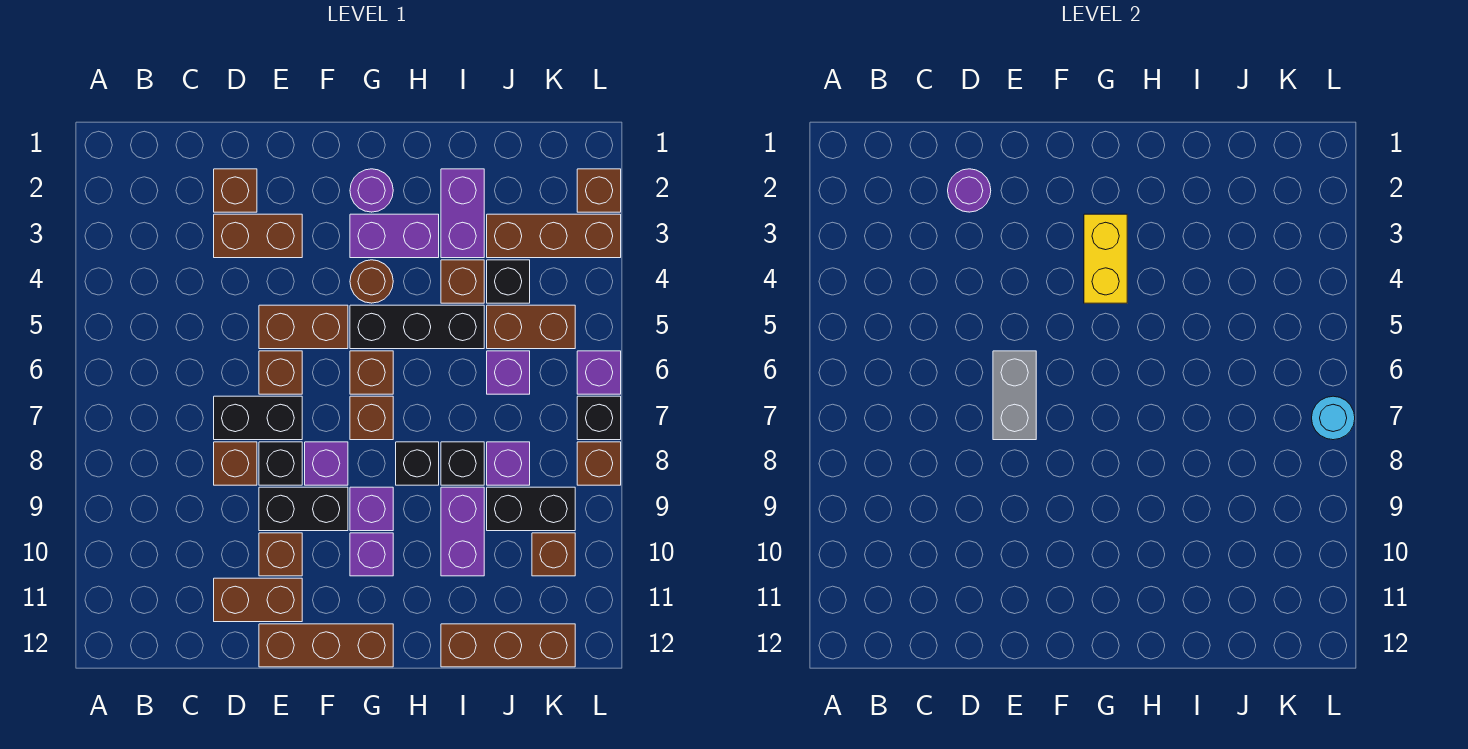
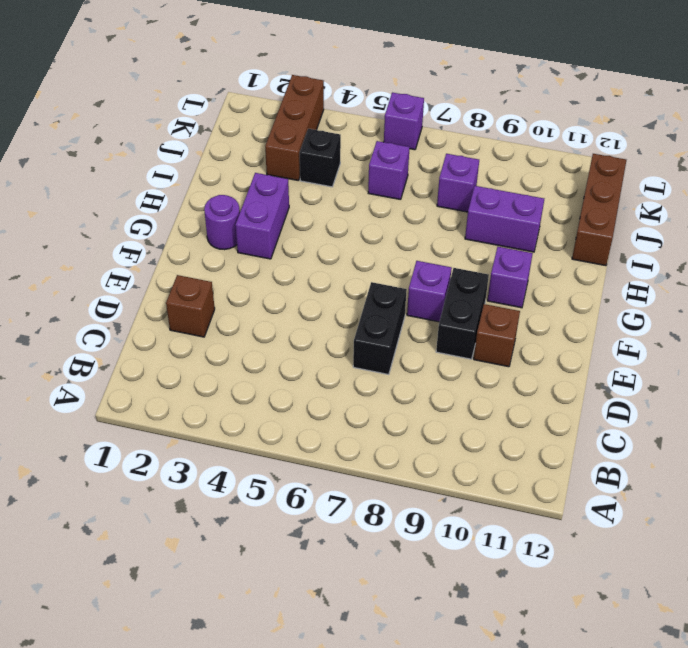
none -> brown 1x2 brick [214,214,302,258]
none -> brown 1x1 brick [214,442,257,485]
none -> brown 1x2 brick [214,578,302,622]
none -> brown 1x2 brick [259,305,348,349]

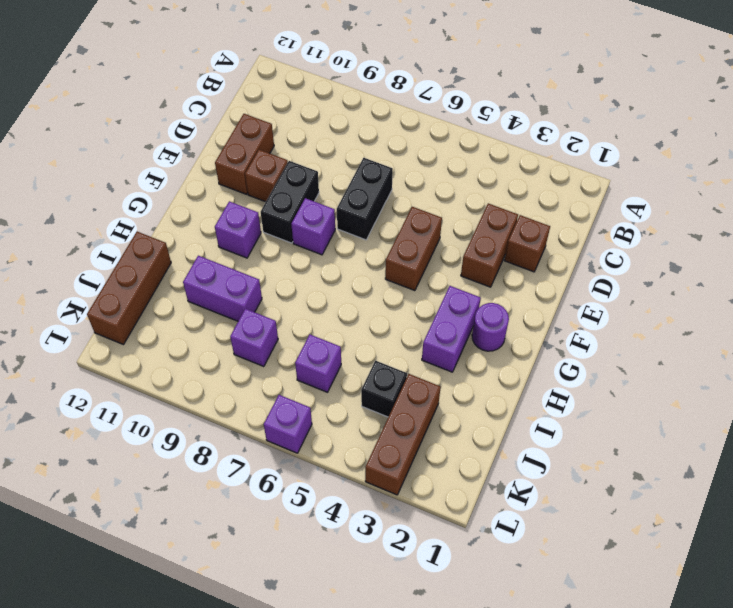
none -> brown 1x1 brick [214,442,257,485]
none -> brown 1x1 brick [259,351,302,394]
none -> black 1x1 brick [259,442,302,485]
none -> brown 1x3 brick [259,624,393,667]

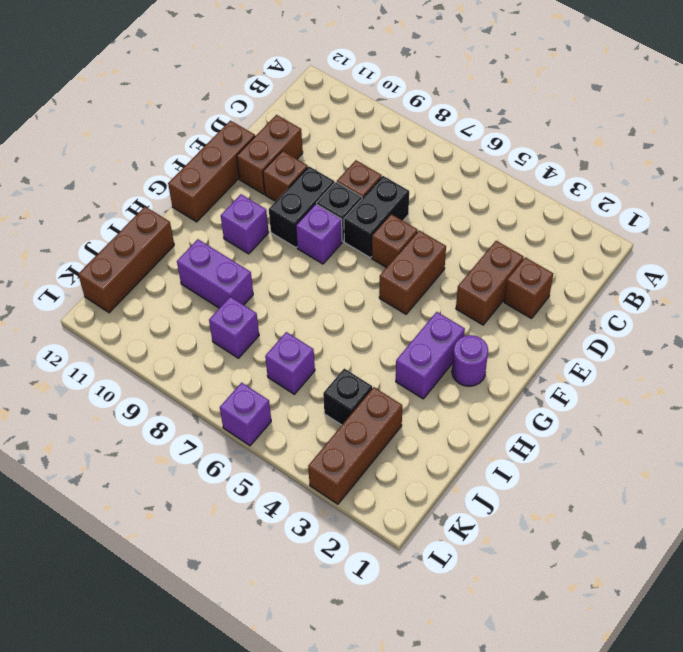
none -> brown 1x1 round brick [350,260,393,303]
none -> black 1x3 brick [350,305,484,349]
none -> brown 1x1 brick [350,351,393,394]
none -> brown 1x1 brick [350,396,393,440]

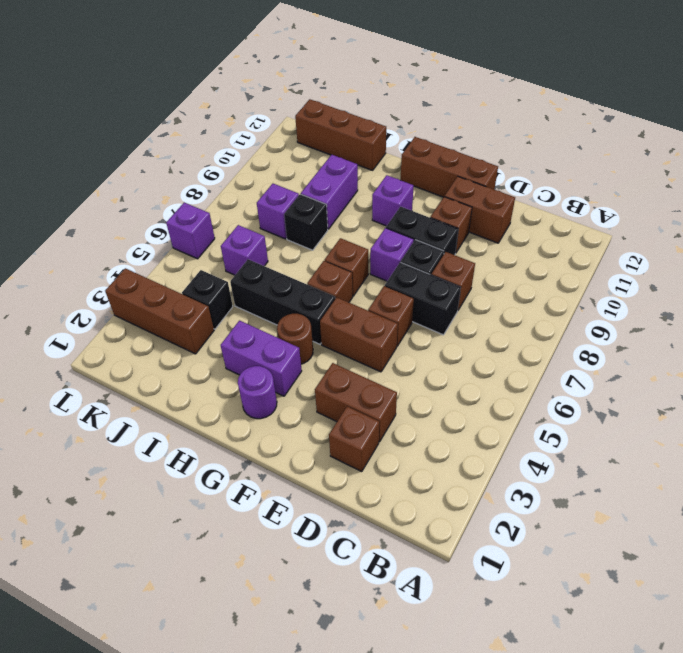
none -> purple 1x1 brick [350,487,393,531]
none -> black 1x1 brick [396,442,439,485]
none -> purple 1x2 brick [441,169,484,258]
none -> brown 1x1 brick [441,260,484,303]

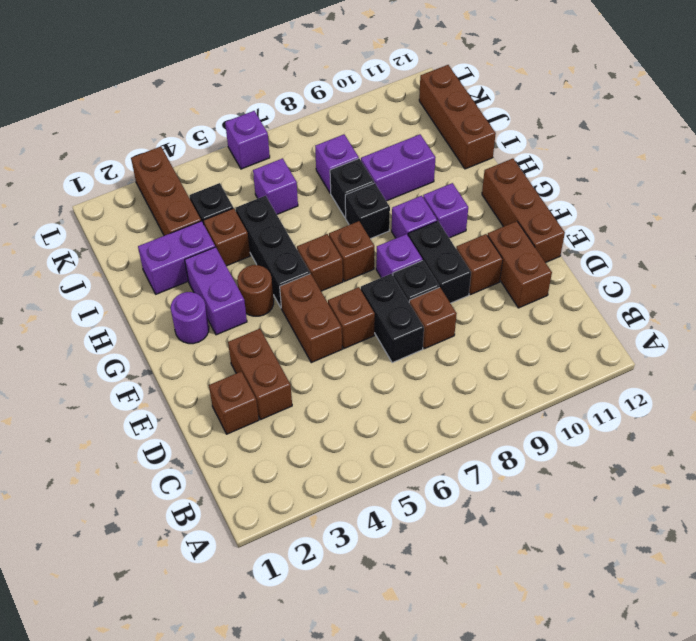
none -> brown 1x2 brick [487,305,575,349]
none -> black 1x2 brick [487,487,575,531]
none -> brown 1x1 brick [532,533,575,576]
none -> brown 1x1 brick [577,169,621,212]

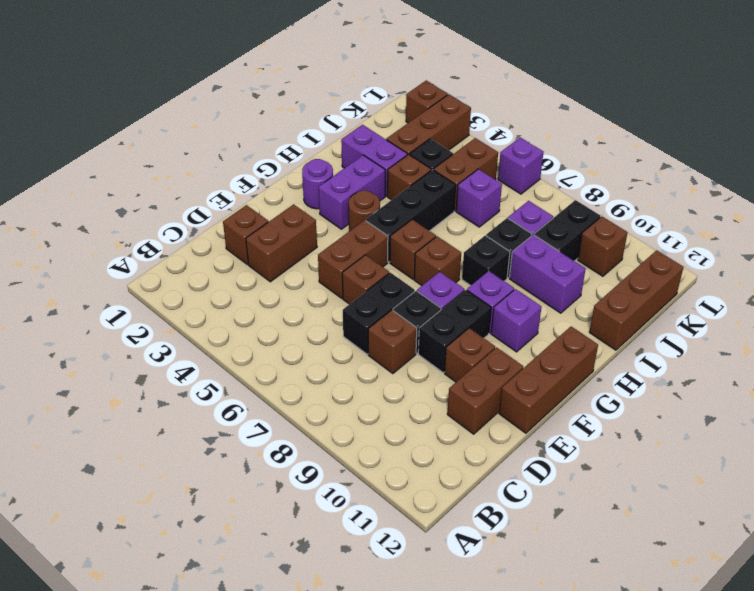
none -> black 1x1 brick [577,396,621,440]
none -> brown 1x1 brick [577,442,621,485]
none -> purple 1x1 round brick [948,169,991,212]
none -> grey 1x2 brick [993,351,1036,440]

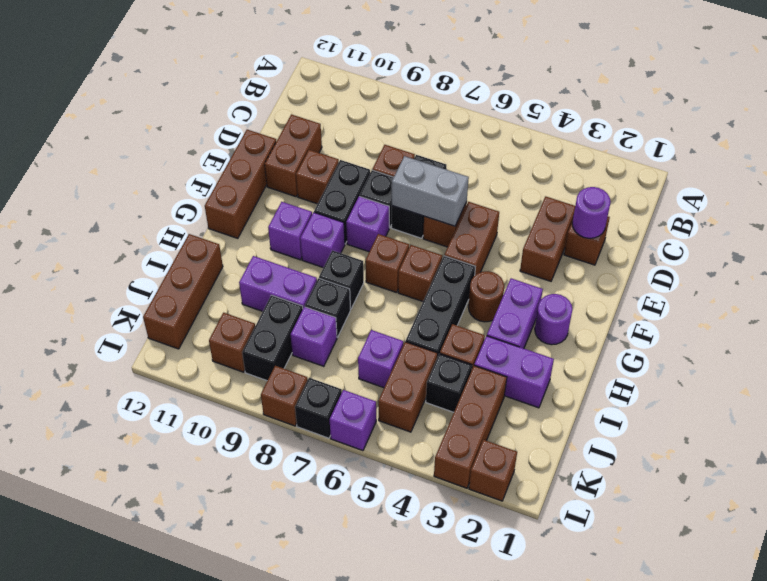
none -> yellow 1x2 brick [1084,214,1127,303]
none -> cyan 1x1 round brick [1312,396,1355,440]

